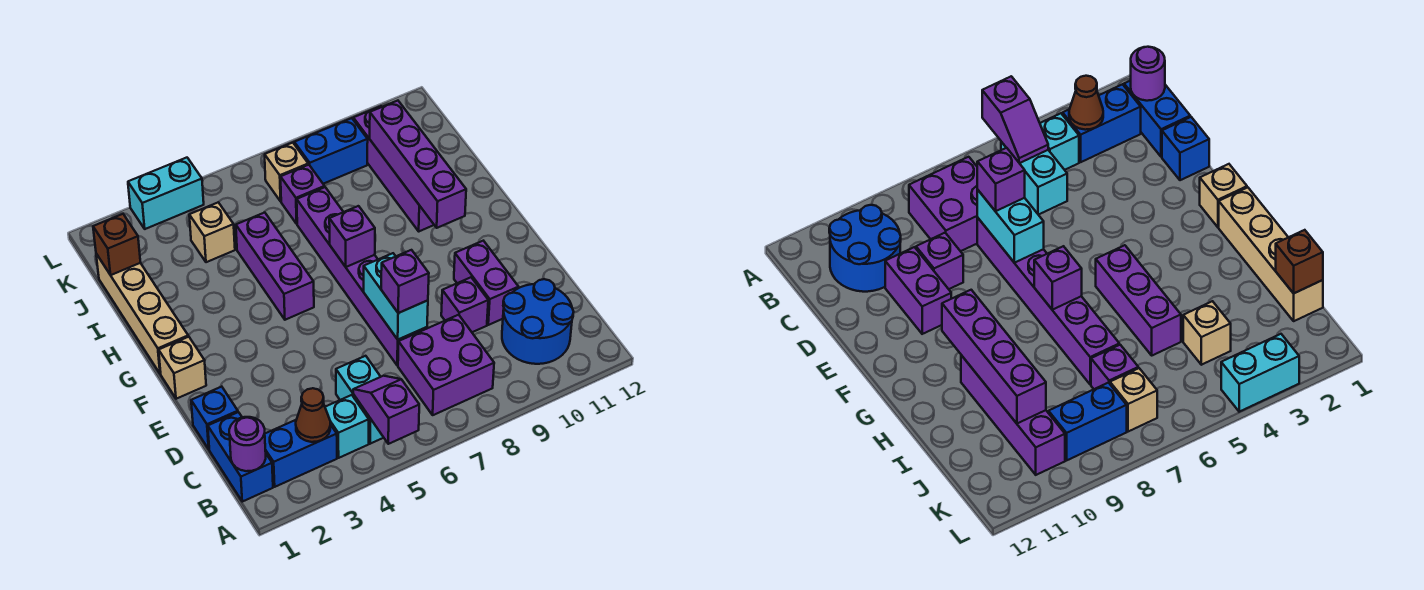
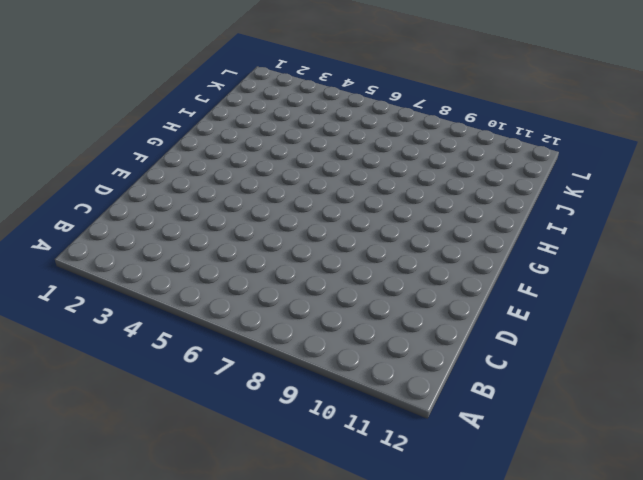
none -> blue 1x2 brick [208,412,273,502]
none -> blue 1x2 brick [265,420,337,487]
none -> cyan 1x1 brick [325,395,369,458]

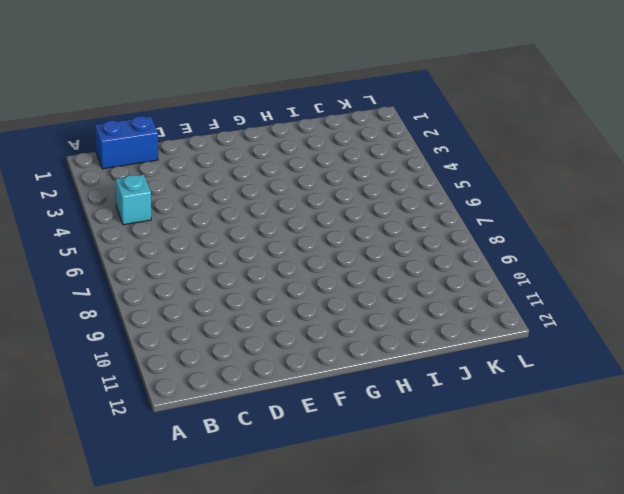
none -> blue 1x2 brick [265,420,337,487]
none -> cyan 1x2 brick [336,356,384,444]
none -> purple 2x2 brick [398,315,494,415]

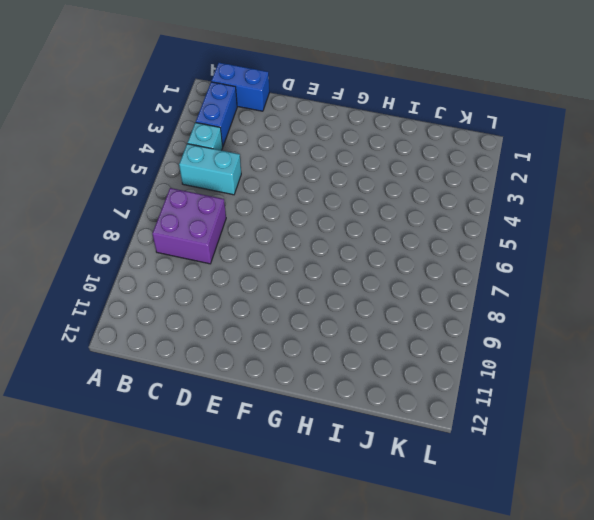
none -> blue 2x2 round brick [502,279,574,364]
none -> blue 1x1 brick [191,387,238,449]
none -> purple 1x6 brick [297,187,427,365]

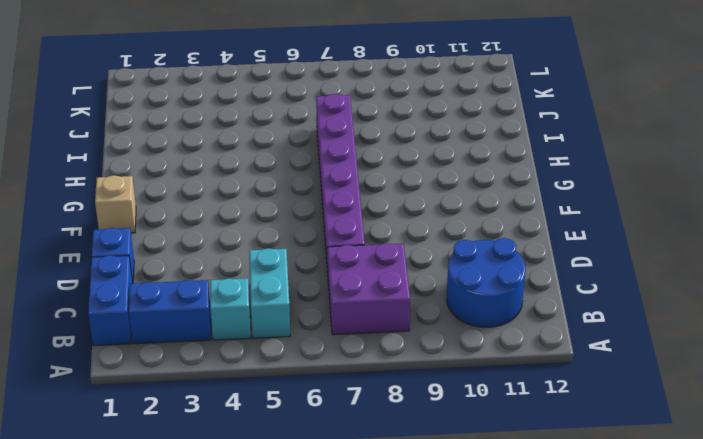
none -> purple 1x1 brick [441,277,488,332]
none -> purple 1x2 brick [454,241,519,325]
none -> tan 1x4 brick [96,254,189,374]

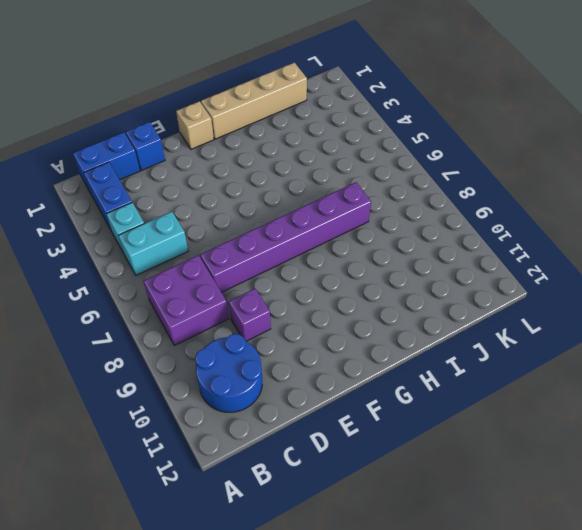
none -> purple 1x2 brick [454,241,519,325]
none -> purple 1x3 brick [236,212,314,320]
none -> purple 1x4 brick [353,106,434,231]

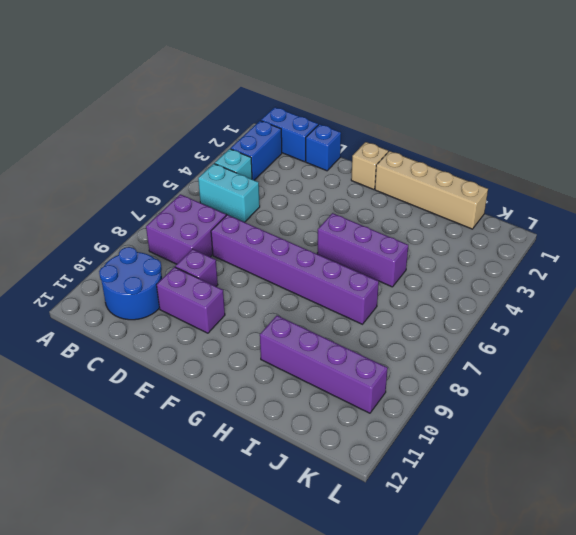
none -> tan 1x1 brick [189,202,235,262]
none -> purple 1x1 brick [281,165,325,224]
none -> tan 1x1 brick [265,143,308,201]

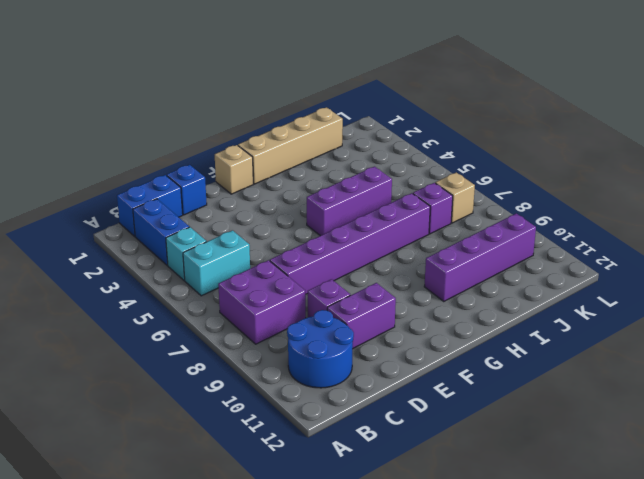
none -> tan 1x1 brick [189,202,235,262]
none -> blue 1x2 brick [294,118,368,184]
none -> cyan 1x2 brick [128,158,204,229]

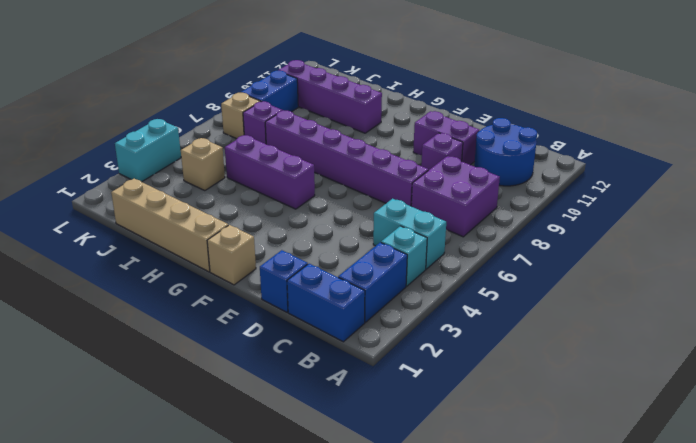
none -> purple 1x2 slope [353,376,419,444]
none -> purple 1x1 round brick [229,417,266,471]
none -> brown 1x1 cone [296,388,330,442]

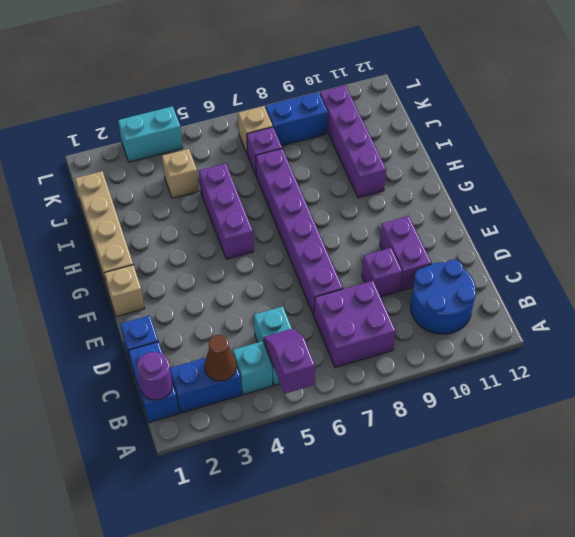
none -> cyan 1x2 brick [364,253,428,340]
none -> purple 1x1 brick [329,206,375,267]
none -> purple 1x4 brick [370,101,466,228]

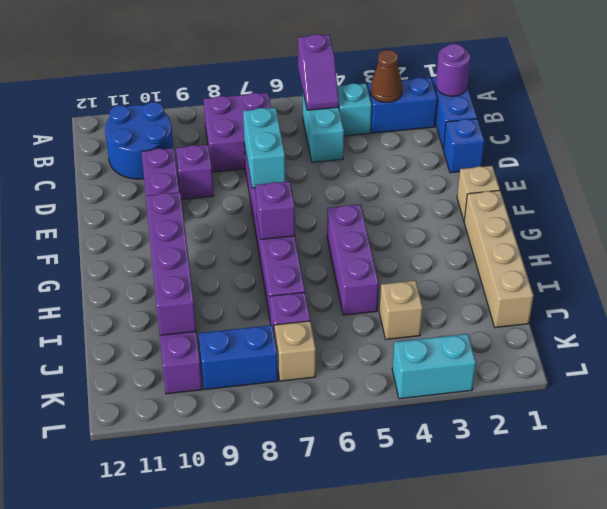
none -> brown 1x1 brick [93,214,141,275]
none -> purple 1x1 brick [381,250,429,313]

